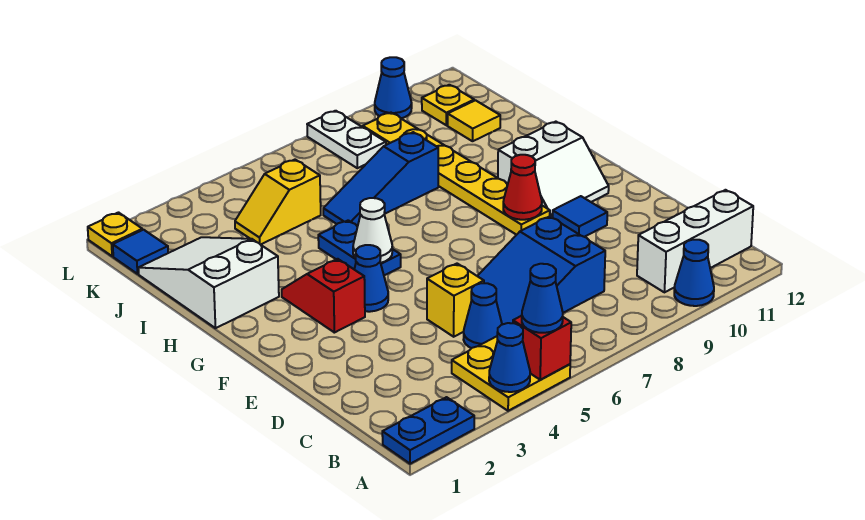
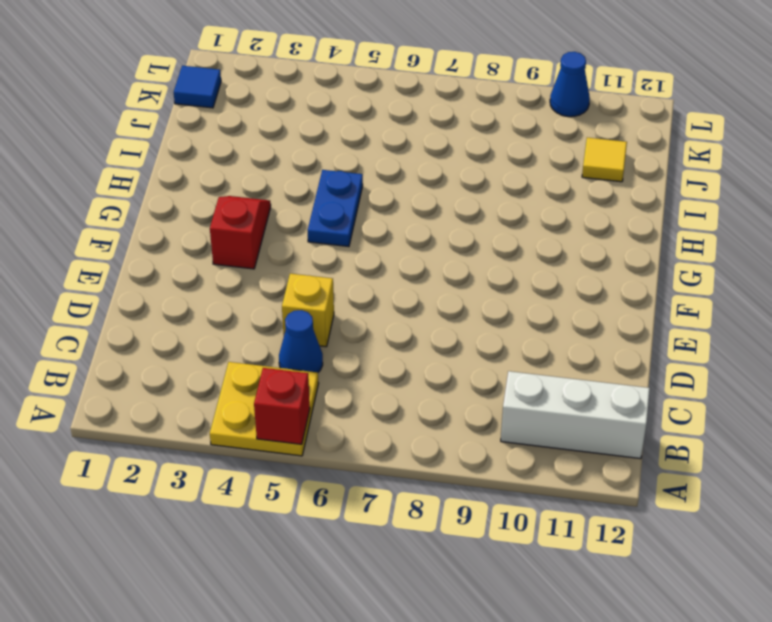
none -> blue 1x2 plate [382,397,474,464]
none -> blue 1x1 cone [674,240,714,306]
none -> blue 2x3 slope [478,216,605,324]

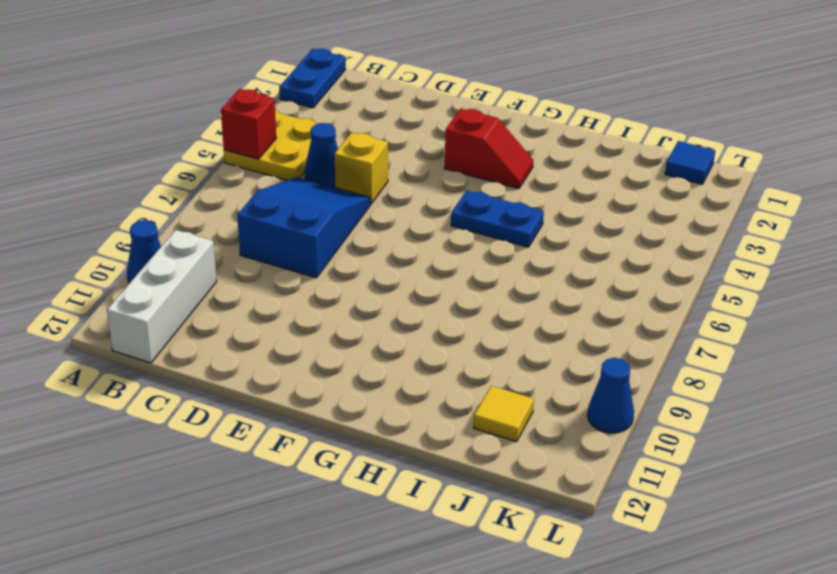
none -> blue 1x1 tile [552,196,607,237]
none -> blue 1x1 cone [354,245,388,312]
none -> yellow 1x6 plate [363,113,550,235]

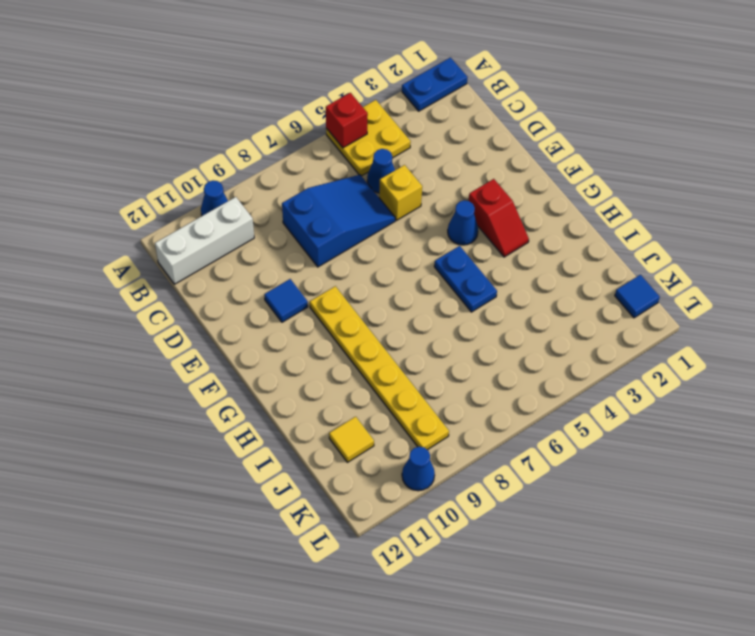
none -> white 2x2 slope [498,122,609,217]
none -> white 2x3 slope [138,237,279,328]
none -> blue 1x3 slope [323,132,438,226]

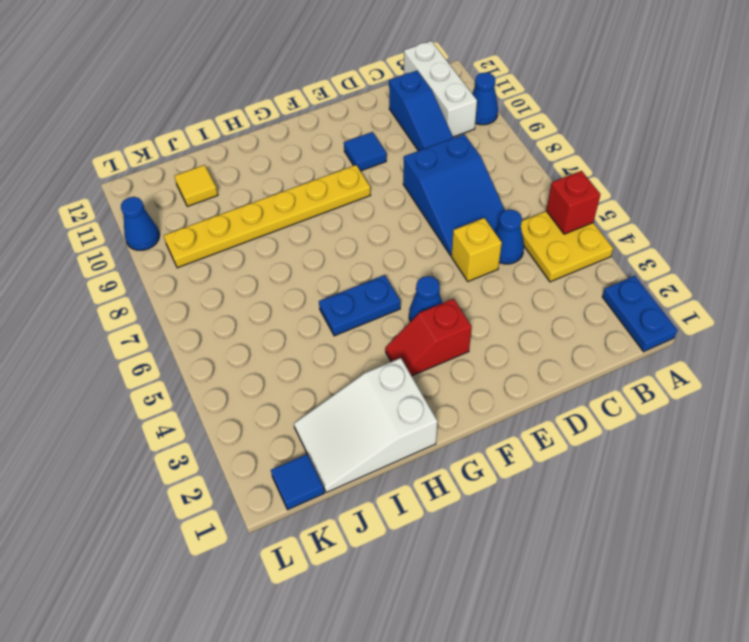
blue 1x3 slope [389,71,453,151] -> blue 1x3 slope moved to [323,132,438,226]
none -> white 2x2 slope [498,122,609,217]
none -> yellow 1x2 slope [235,160,321,245]
none -> white 1x2 plate [307,111,386,168]

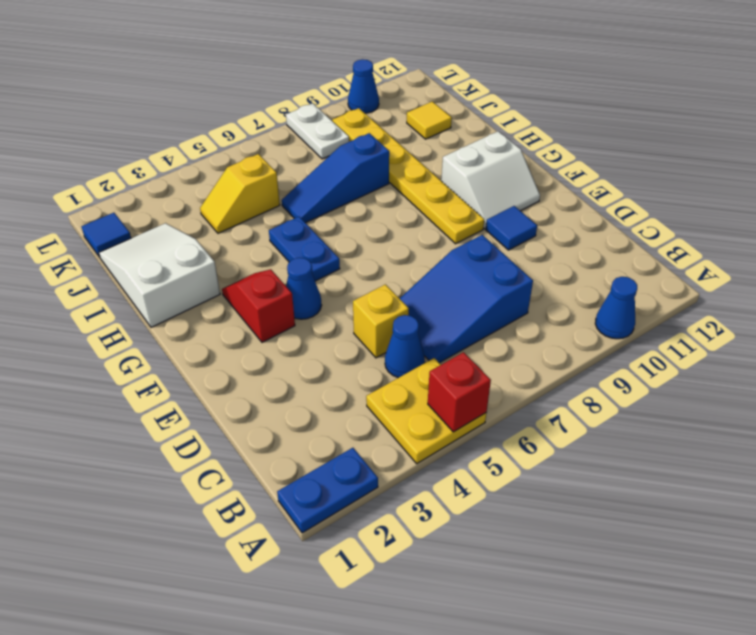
none -> white 1x3 brick [637,190,753,292]
none -> yellow 1x1 plate [422,85,474,125]
none -> yellow 1x1 plate [88,213,142,256]

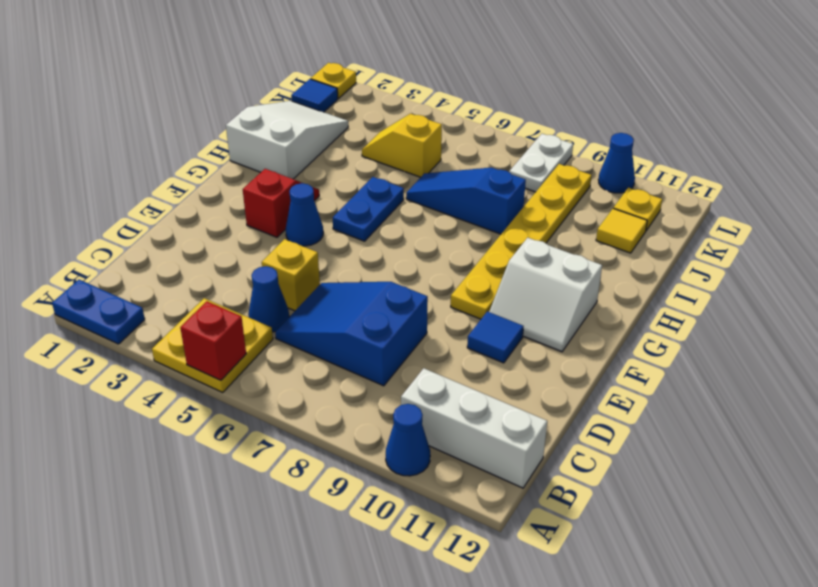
none -> blue 1x1 cone [489,323,530,392]
none -> red 1x1 cone [503,155,542,220]
none -> white 1x1 cone [353,198,392,263]

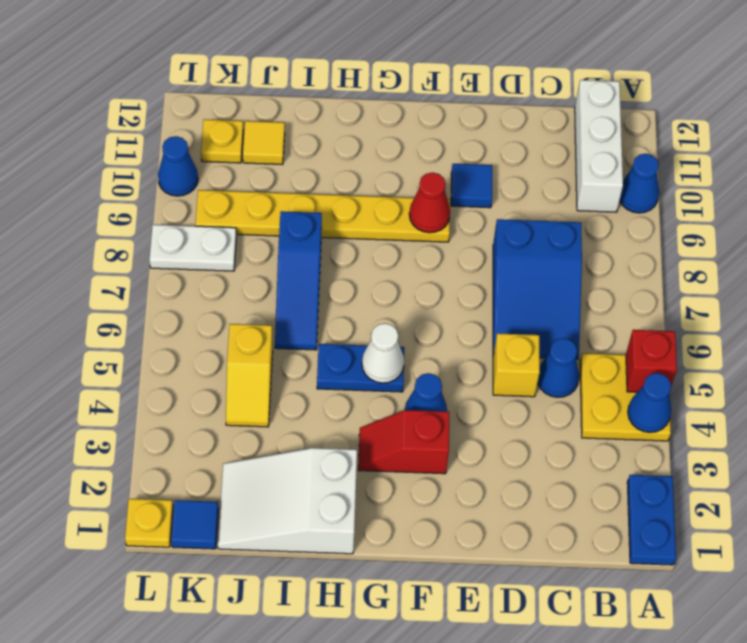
none -> white 2x2 slope [498,122,609,217]
none -> blue 1x1 cone [522,264,563,333]

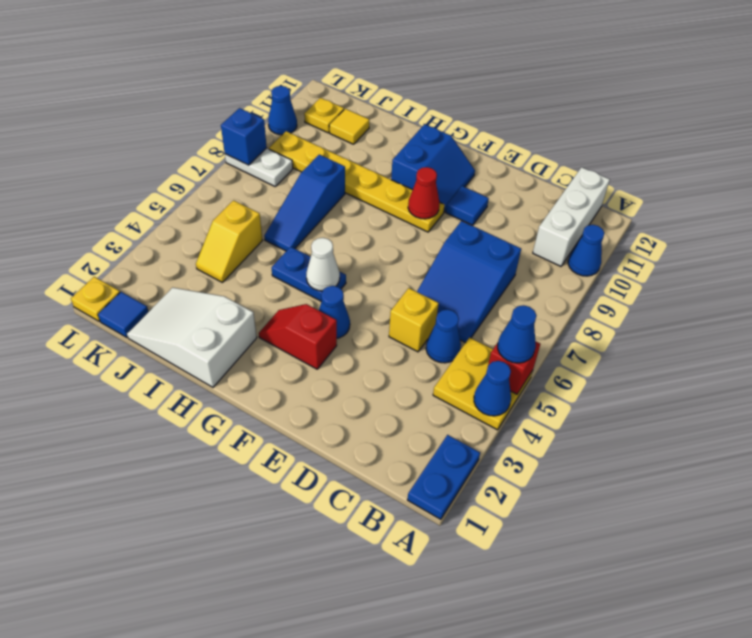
blue 2x2 slope [391,124,475,212] -> white 2x2 slope [498,122,609,217]
blue 1x1 brick [221,108,267,165] -> none

